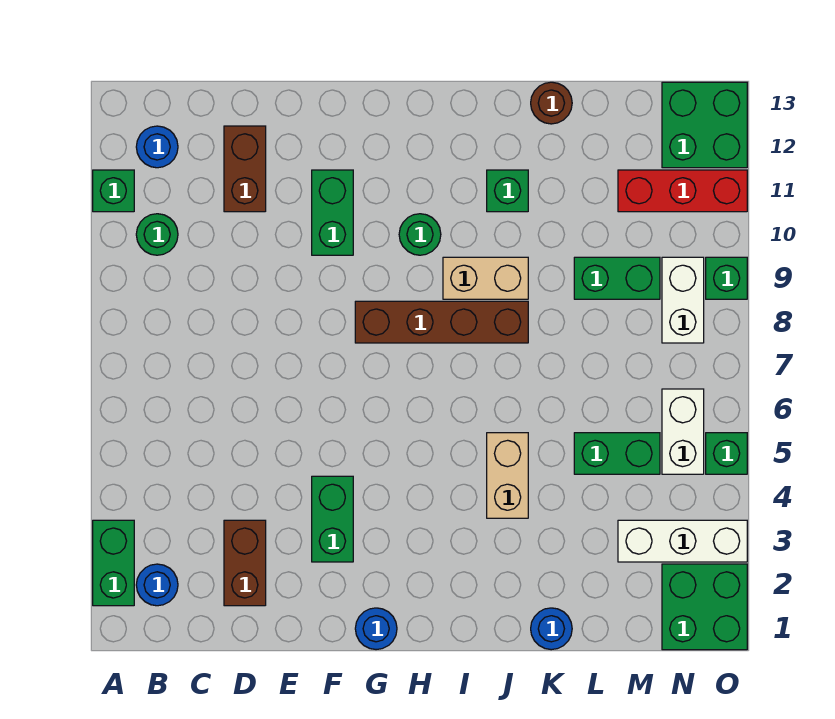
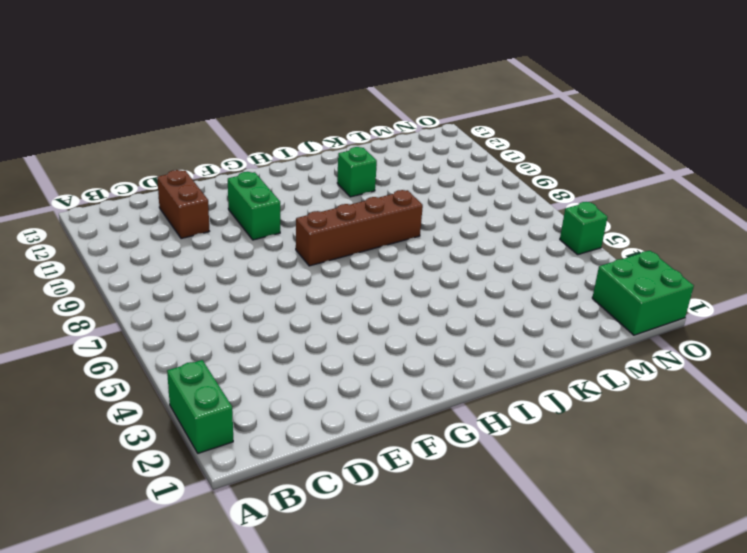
none -> green 1x1 brick [93,170,134,212]
none -> blue 1x1 round brick [136,564,178,606]
none -> green 1x1 round brick [136,214,178,255]

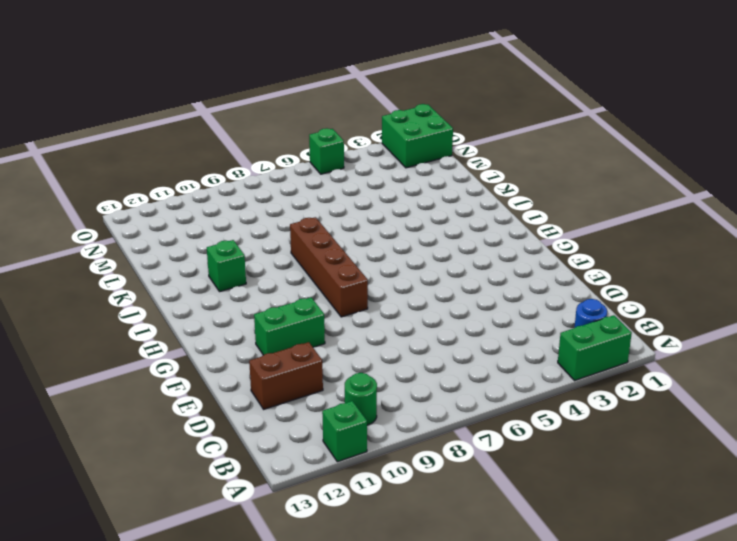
none -> blue 1x1 round brick [136,126,178,168]
none -> brown 1x2 brick [224,520,266,606]
none -> green 1x2 brick [312,476,353,562]

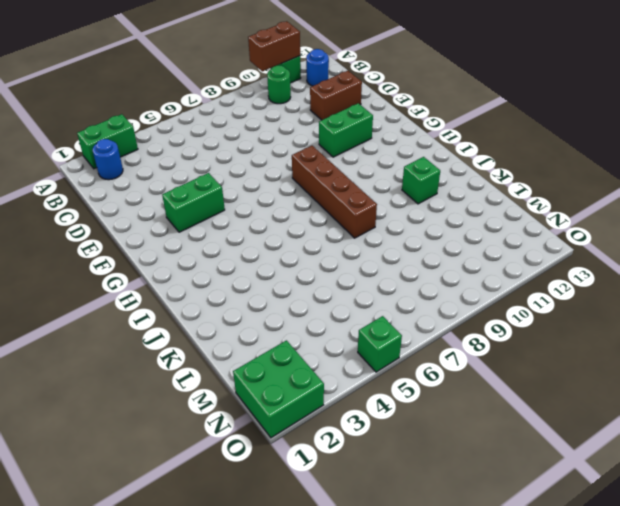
brown 1x2 brick [248,21,300,71] -> brown 1x2 brick moved to [224,520,266,606]
none -> blue 1x1 round brick [355,608,397,650]
none -> green 1x1 round brick [399,214,441,255]
none -> tan 1x2 brick [443,257,528,299]

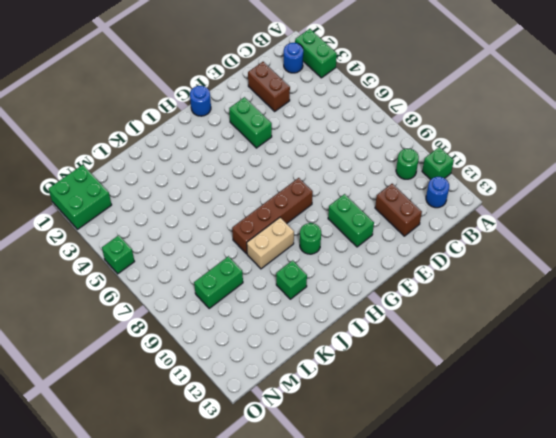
none -> tan 1x2 brick [487,433,528,518]
none -> blue 1x1 round brick [531,608,572,650]
none -> brown 1x1 round brick [531,82,572,124]

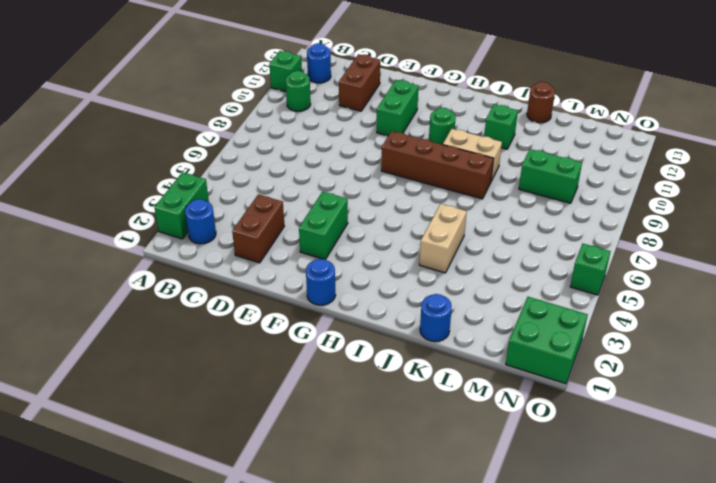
none -> green 1x2 brick [574,433,660,474]
none -> white 1x3 brick [618,520,747,562]
none -> red 1x3 brick [618,170,747,212]

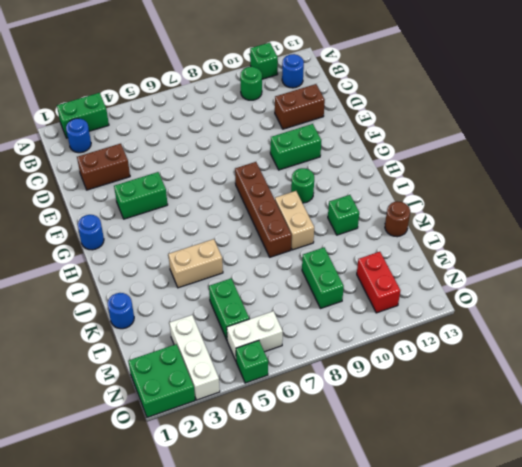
red 1x2 brick [357,252,400,313] -> red 1x3 brick [618,170,747,212]
none -> white 1x2 brick [662,257,704,343]
none -> green 2x2 brick [662,82,747,168]
none -> green 1x1 brick [706,257,747,299]

